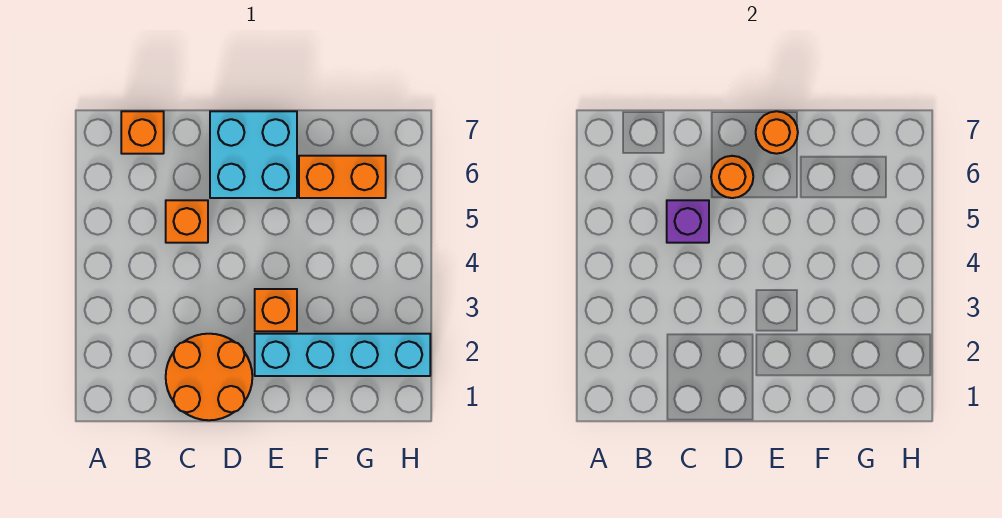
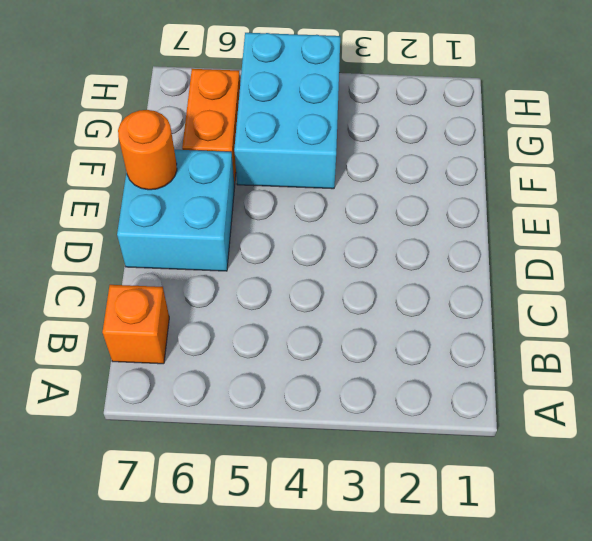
cyan 2x3 brick [234,33,340,189] -> none
none -> orange 2x2 round brick [166,334,252,420]
none -> orange 1x1 brick [166,200,208,243]

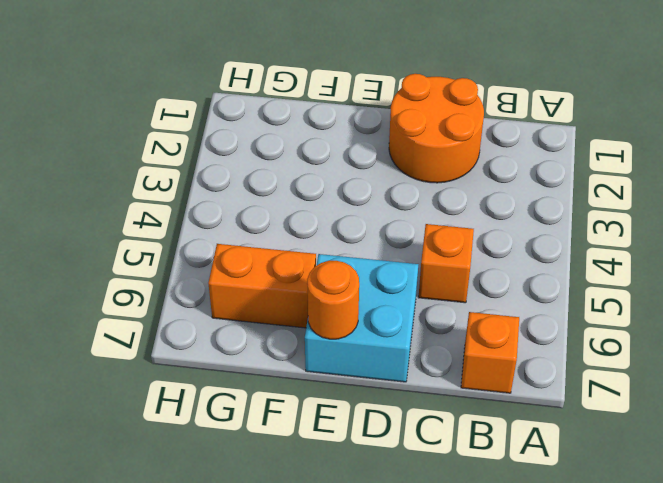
none -> cyan 1x4 brick [255,334,430,376]
none -> orange 1x1 brick [255,289,297,331]

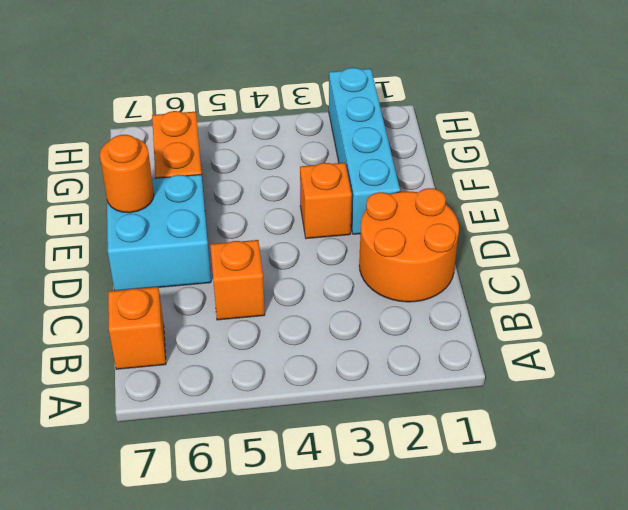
none -> purple 1x1 brick [667,200,709,243]
none -> orange 1x1 round brick [711,156,753,198]

